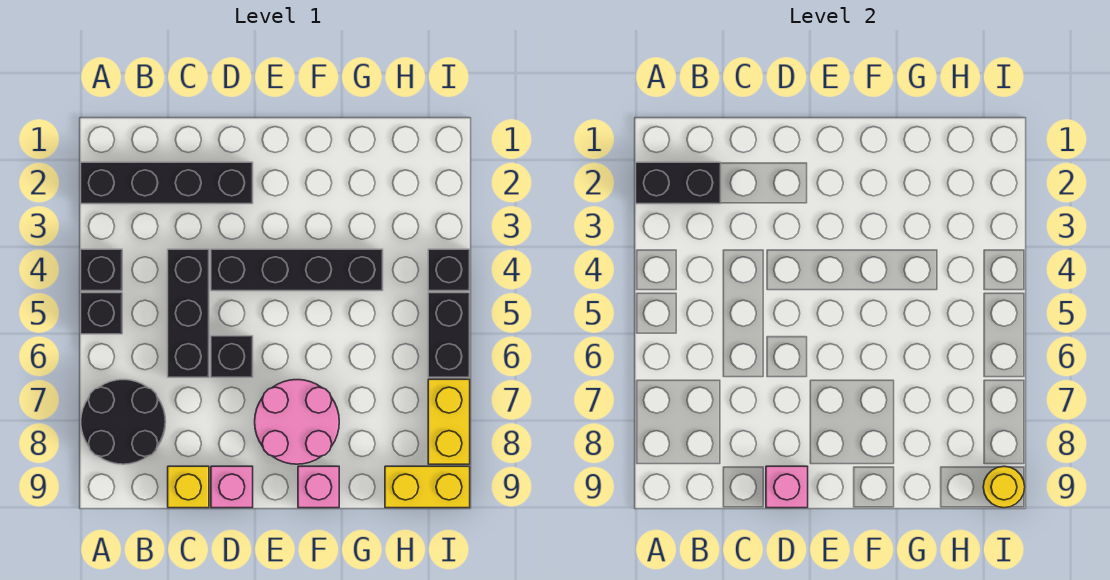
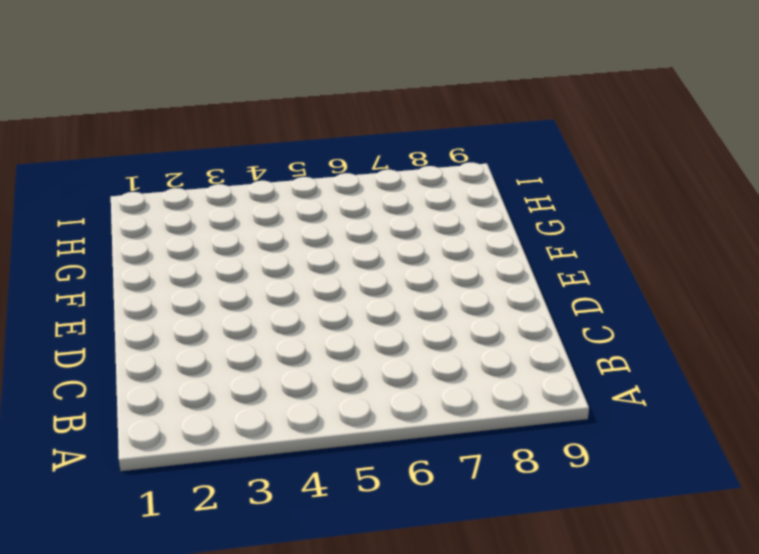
none -> black 1x4 brick [81,162,253,204]
none -> black 1x1 brick [81,249,122,291]
none -> black 1x1 brick [81,293,122,334]

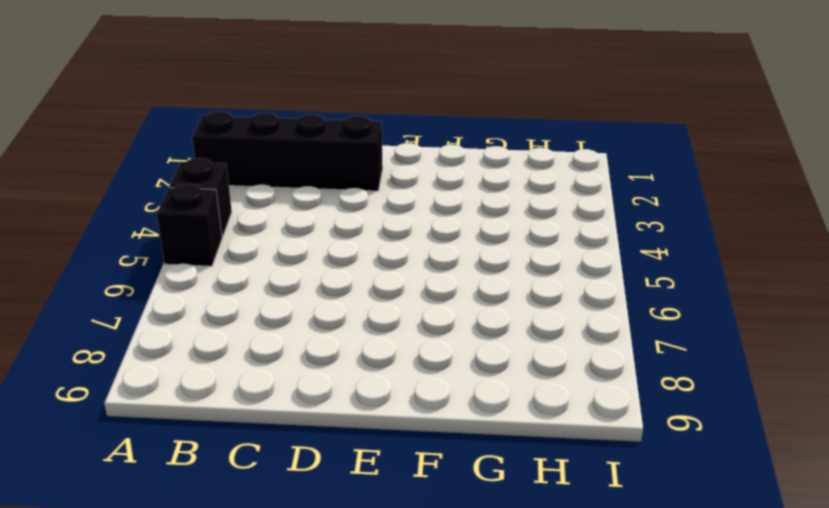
none -> black 2x2 round brick [81,380,166,464]
none -> black 1x3 brick [168,249,209,377]
none -> yellow 1x1 brick [168,466,209,508]

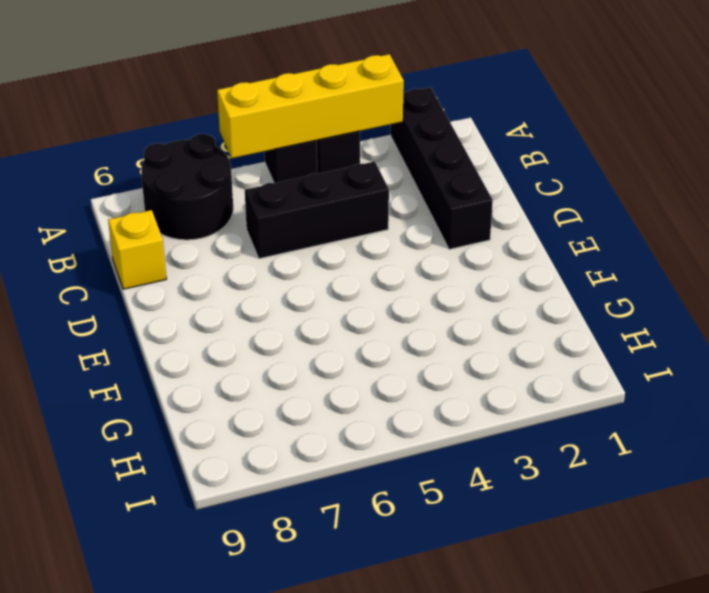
yellow 1x4 brick [217,54,404,158] -> none
none -> black 1x4 brick [211,249,383,291]
none -> black 1x1 brick [211,336,253,377]
none -> pink 1x1 brick [211,466,253,508]

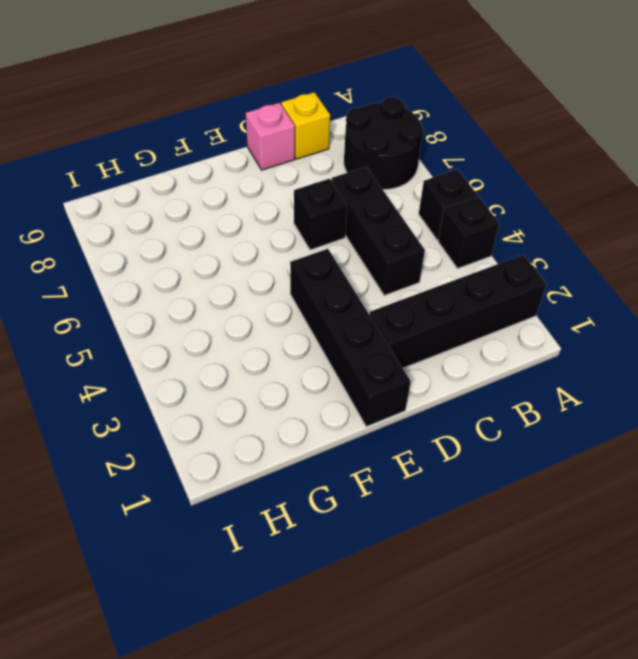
black 1x4 brick [290,249,411,427] -> black 1x4 brick turned to [211,249,383,291]
none -> pink 2x2 round brick [255,380,339,464]
none -> pink 1x1 brick [298,466,339,508]
none -> yellow 1x2 brick [385,466,470,508]

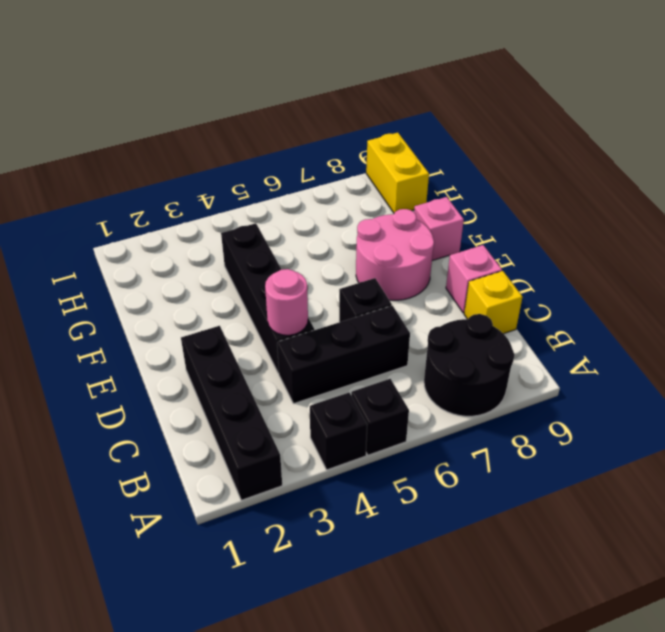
pink 1x1 round brick [265,269,308,335] -> none
none -> black 1x1 brick [428,249,470,291]
none -> black 1x2 brick [428,293,470,377]
none -> yellow 1x2 brick [428,379,470,464]

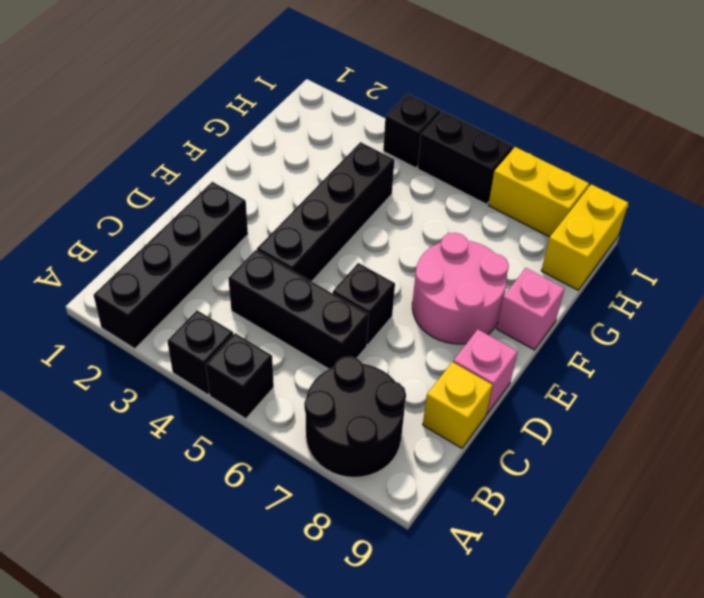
none -> black 1x2 brick [636,162,721,204]
none -> pink 1x1 brick [766,466,808,508]
none -> yellow 1x1 round brick [983,466,1025,508]

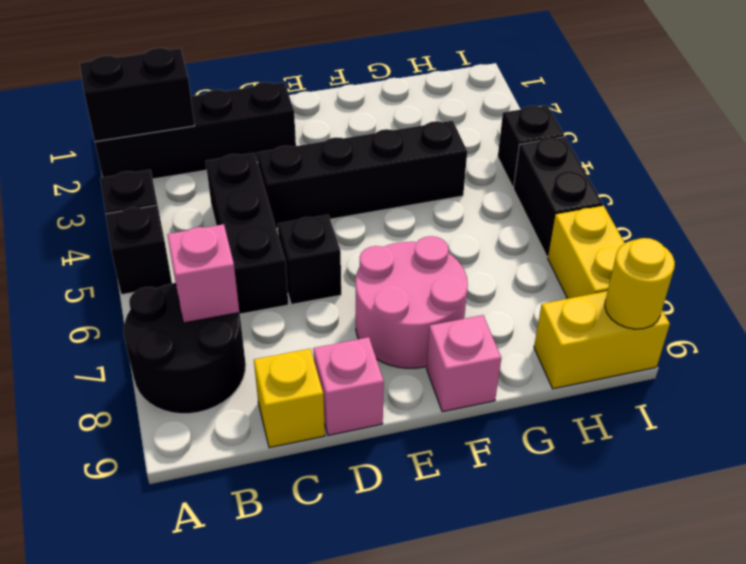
pink 1x1 brick [167,224,239,323] -> pink 1x1 brick moved to [766,466,808,508]

